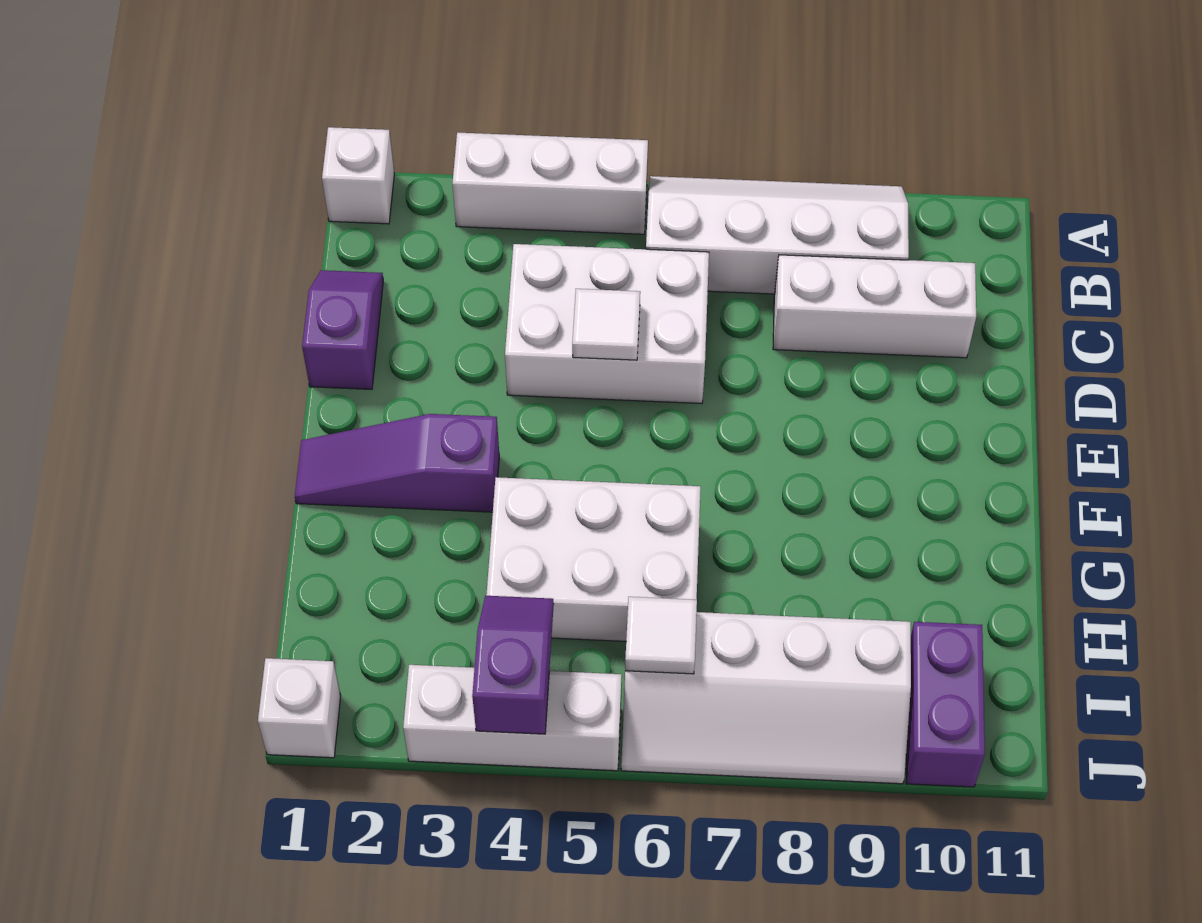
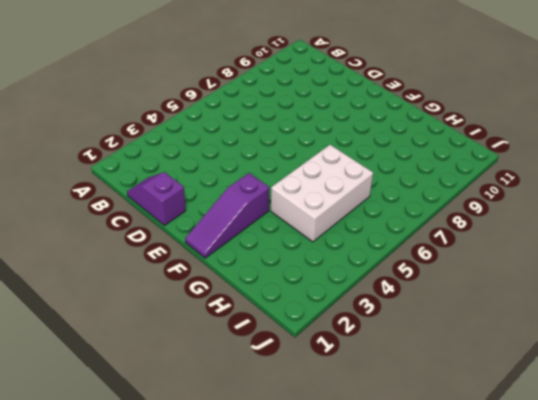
none -> white 1x1 brick [322,127,394,224]
none -> white 1x3 brick [452,132,648,234]
none -> white 2x4 slope [646,176,909,294]

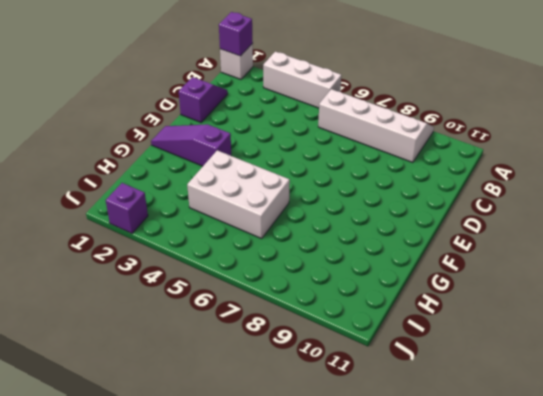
purple 1x1 brick [219,12,253,56] -> none
purple 1x1 brick [106,183,148,233] -> none
none -> white 2x3 brick [505,244,709,404]
none -> white 1x3 brick [773,255,976,358]
none -> white 2x4 slope [621,612,911,784]

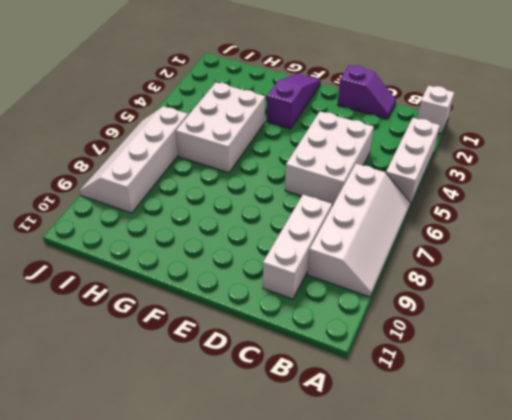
none -> purple 1x2 brick [906,622,985,787]
none -> white 1x1 brick [258,658,341,758]
none -> white 1x3 brick [403,665,622,771]

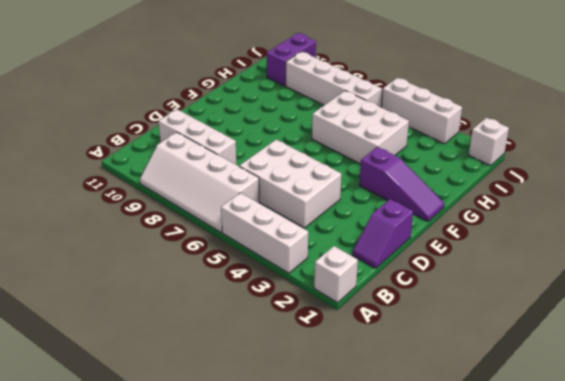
none -> white 1x1 tile [572,289,640,360]
none -> purple 1x2 slope [472,596,554,734]
none -> white 1x1 tile [625,597,697,674]

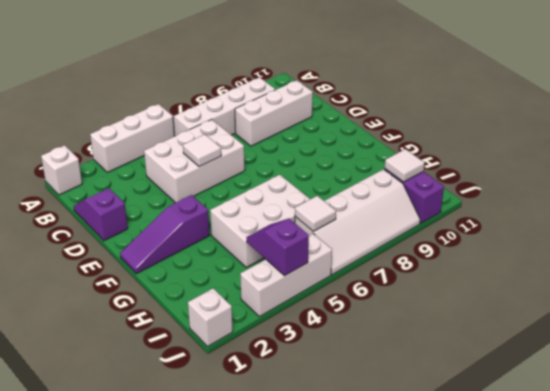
white 1x1 tile [385,149,425,182] -> none

